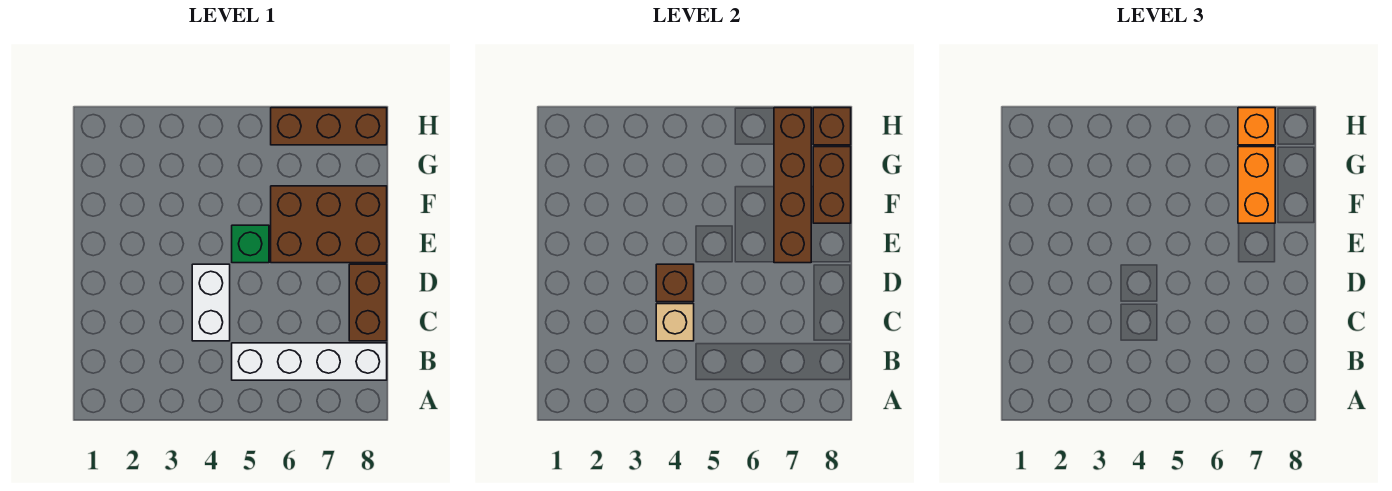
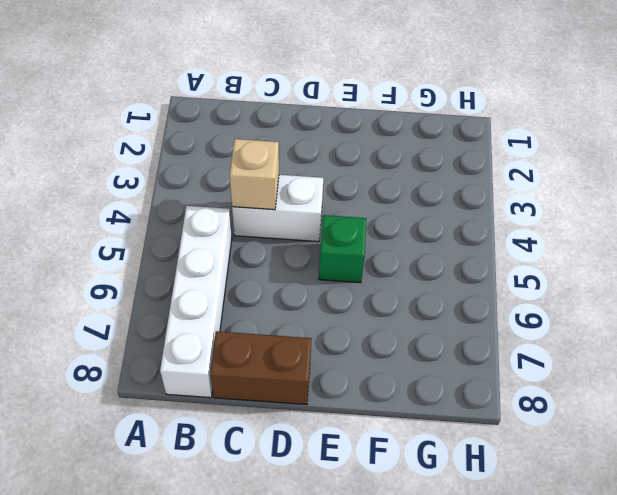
none -> brown 2x3 brick [271,186,387,263]
none -> brown 1x3 brick [271,108,387,145]
none -> brown 1x1 brick [656,264,694,302]

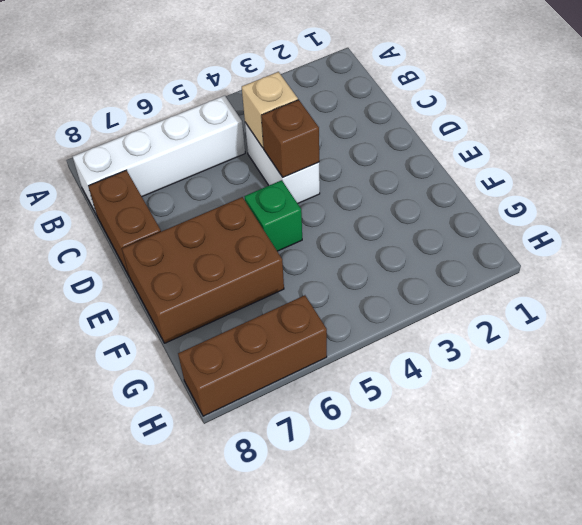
none -> brown 1x4 brick [774,108,811,263]
none -> brown 1x2 brick [813,147,851,223]
none -> brown 1x1 brick [813,108,851,145]

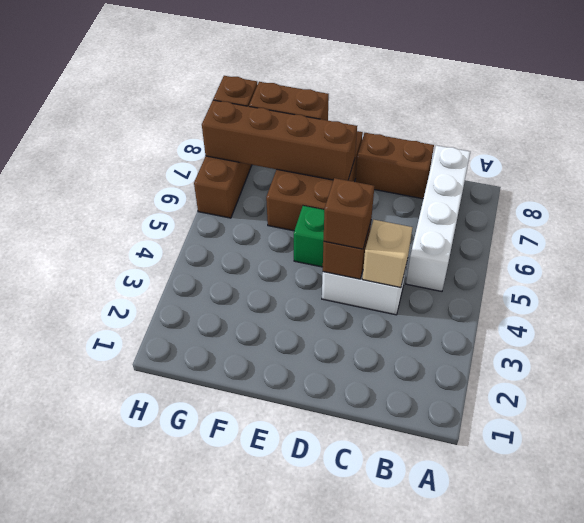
brown 1x1 brick [324,178,375,249] -> none
none -> orange 1x2 brick [1238,147,1275,223]
none -> orange 1x1 brick [1238,108,1275,145]

